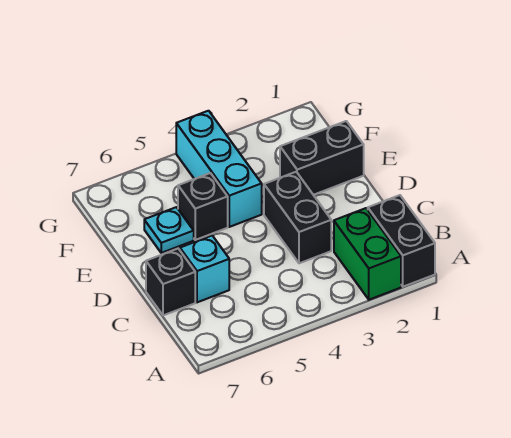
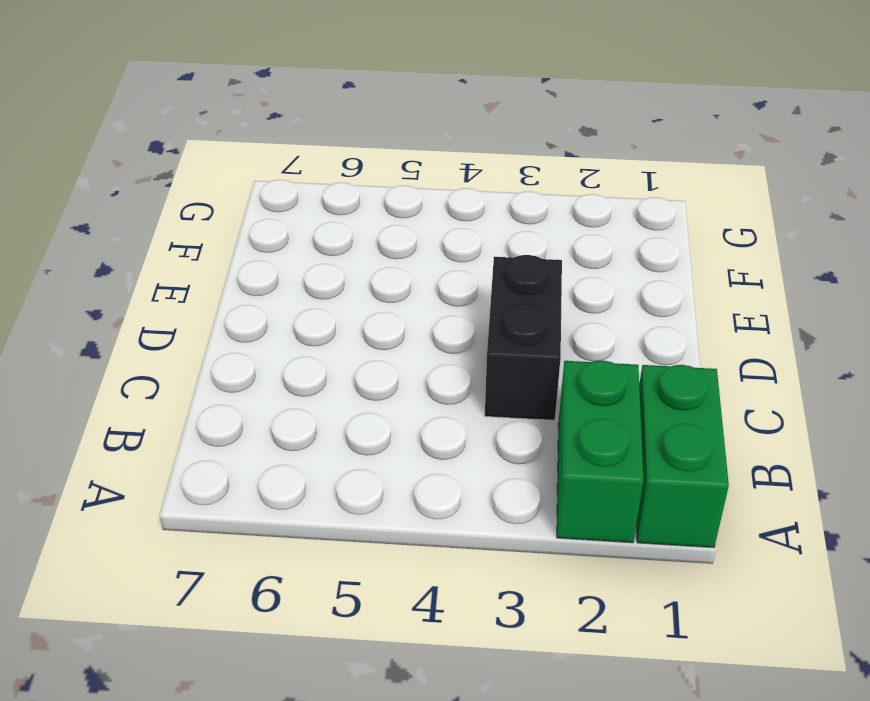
green 1x2 brick [636,365,729,548] -> black 1x2 brick [368,195,435,287]
none -> cyan 1x1 brick [180,236,229,302]
none -> black 1x1 brick [146,249,195,315]

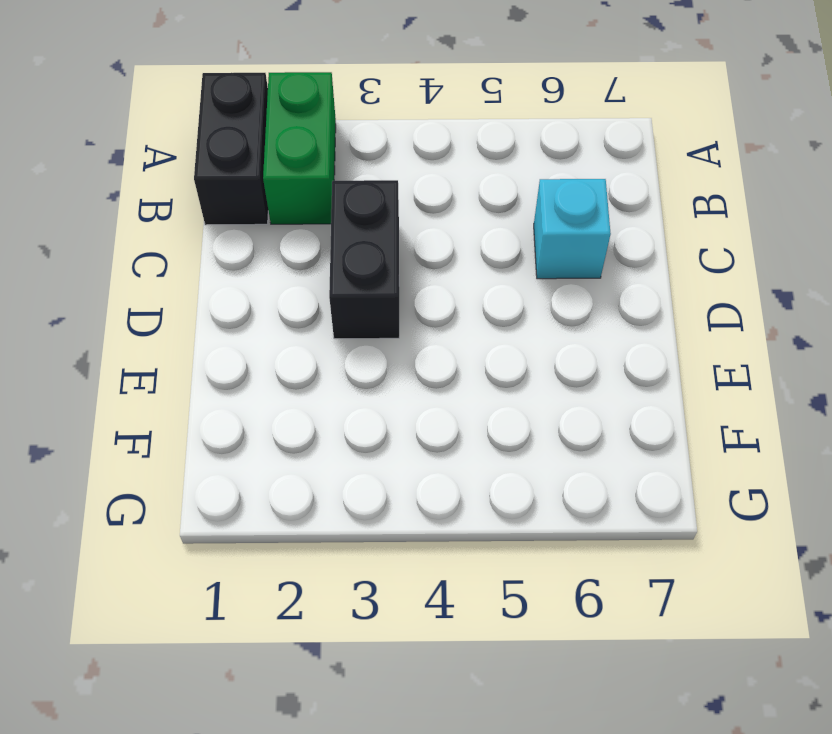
none -> black 1x1 brick [146,249,195,315]
none -> black 1x2 brick [280,121,364,195]

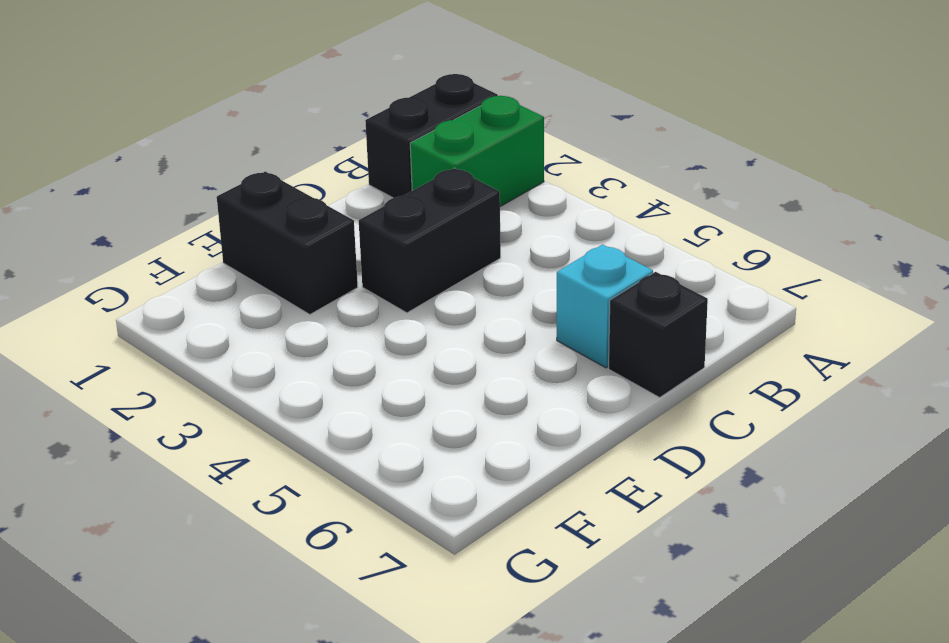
none -> cyan 1x3 brick [176,111,262,227]
none -> black 1x1 brick [178,173,228,240]

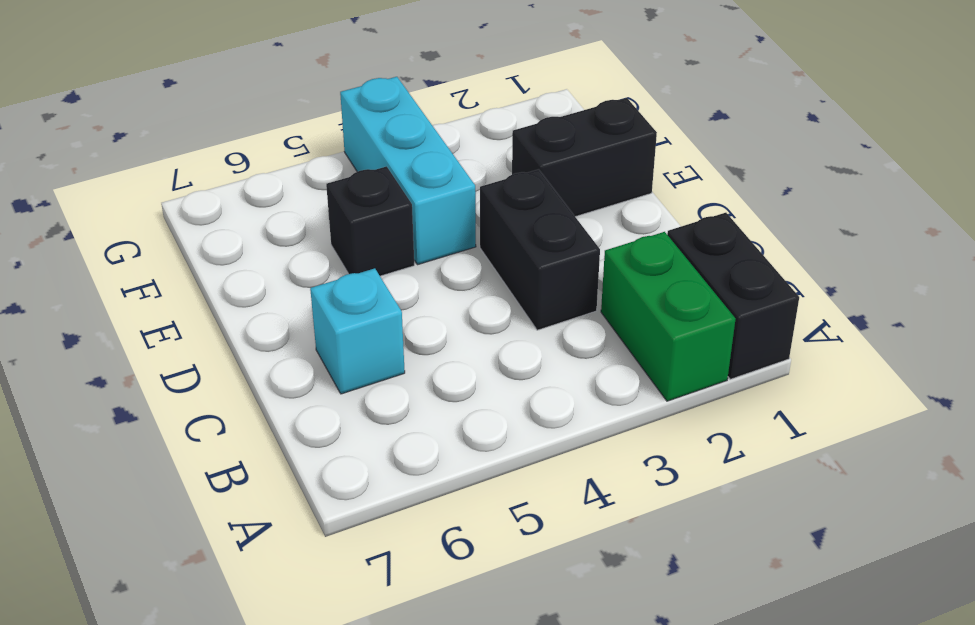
none -> black 1x1 brick [146,249,195,315]
none -> cyan 1x1 plate [144,207,194,253]

